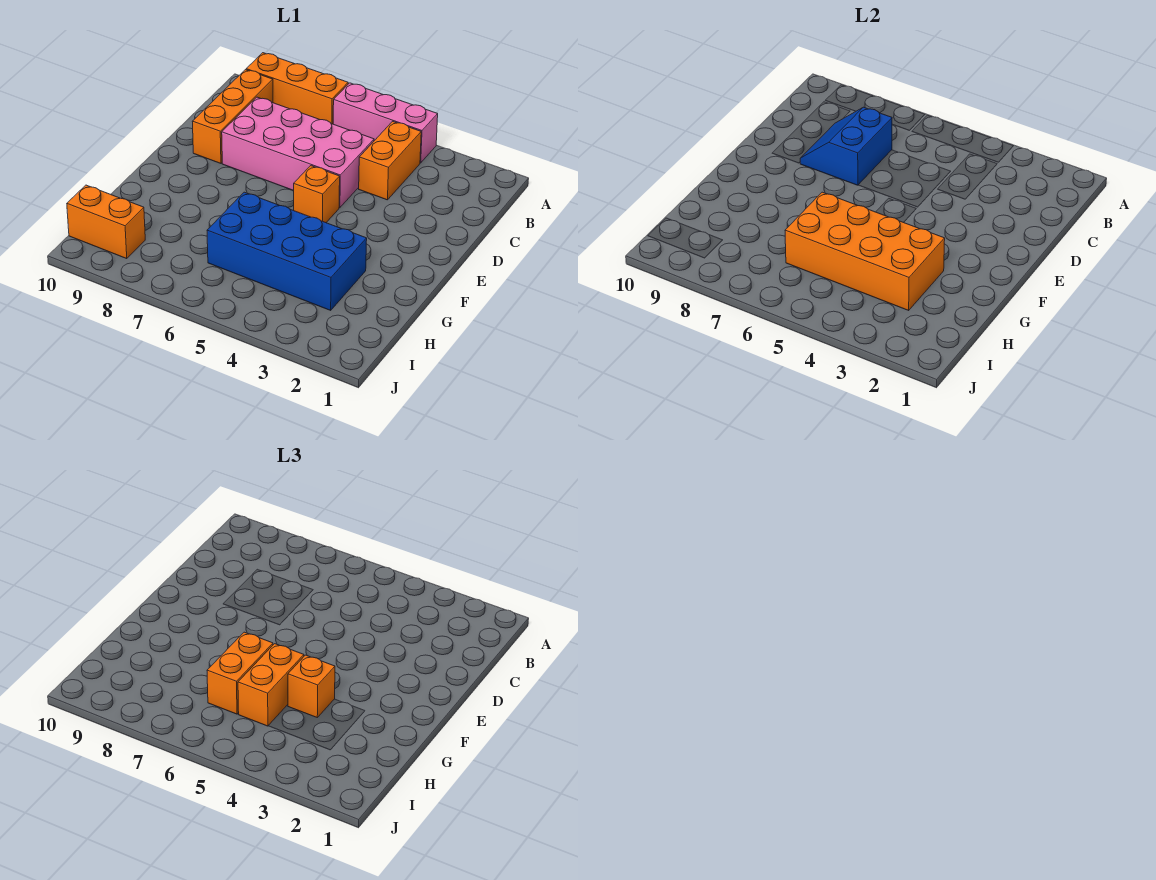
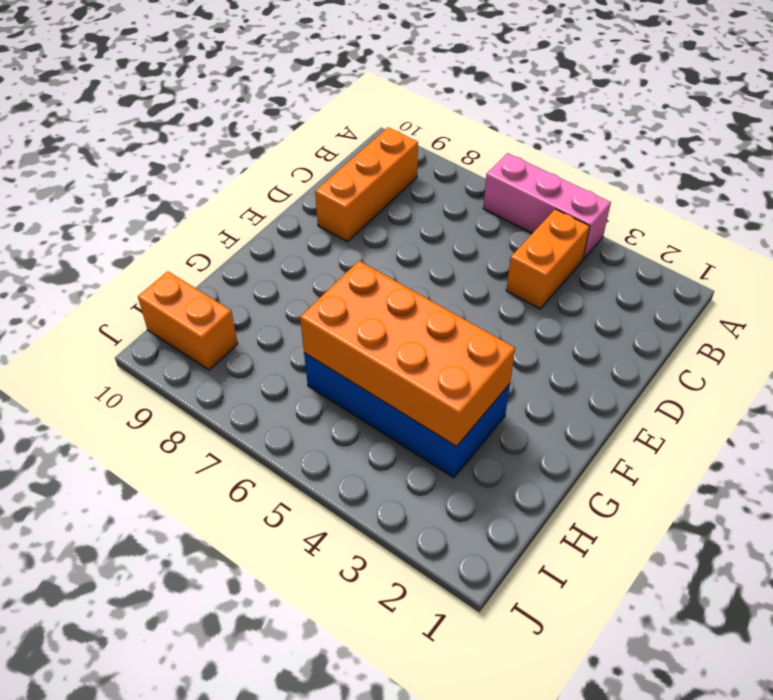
none -> orange 1x3 brick [246,53,348,124]
none -> pink 2x4 brick [222,97,374,208]
none -> orange 1x1 brick [294,166,340,223]

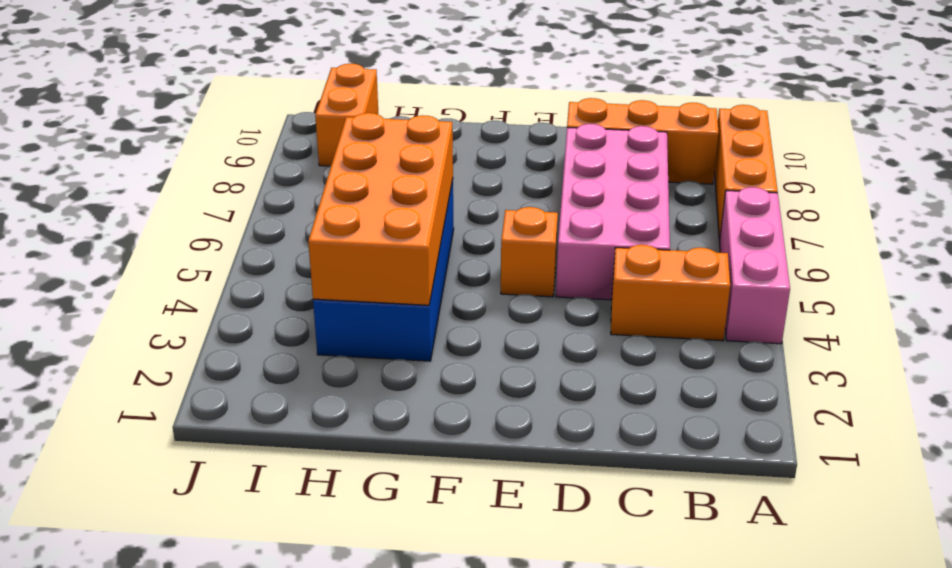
none -> blue 2x2 slope [800,107,892,185]
none -> orange 1x1 brick [288,655,335,717]
none -> orange 1x2 brick [238,644,304,726]

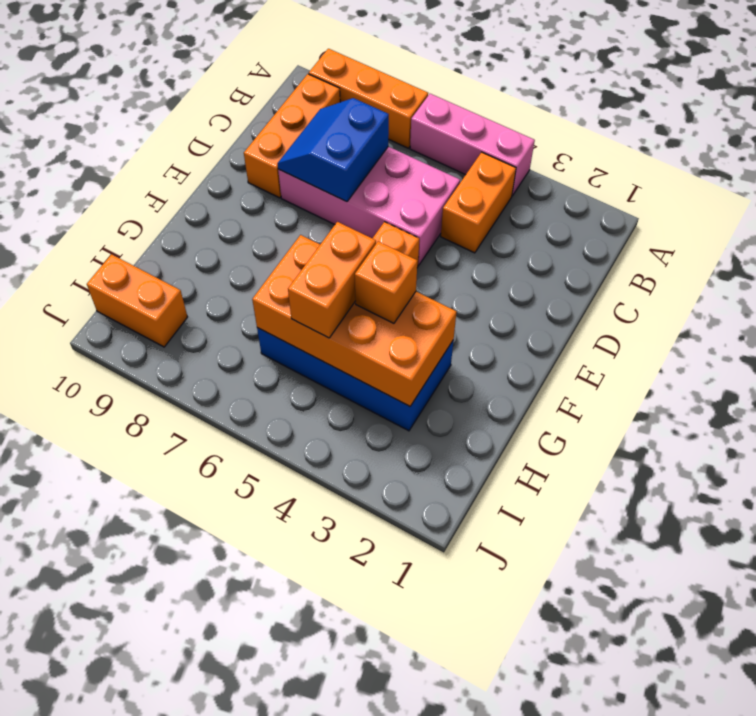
none -> orange 1x2 brick [207,632,273,714]

